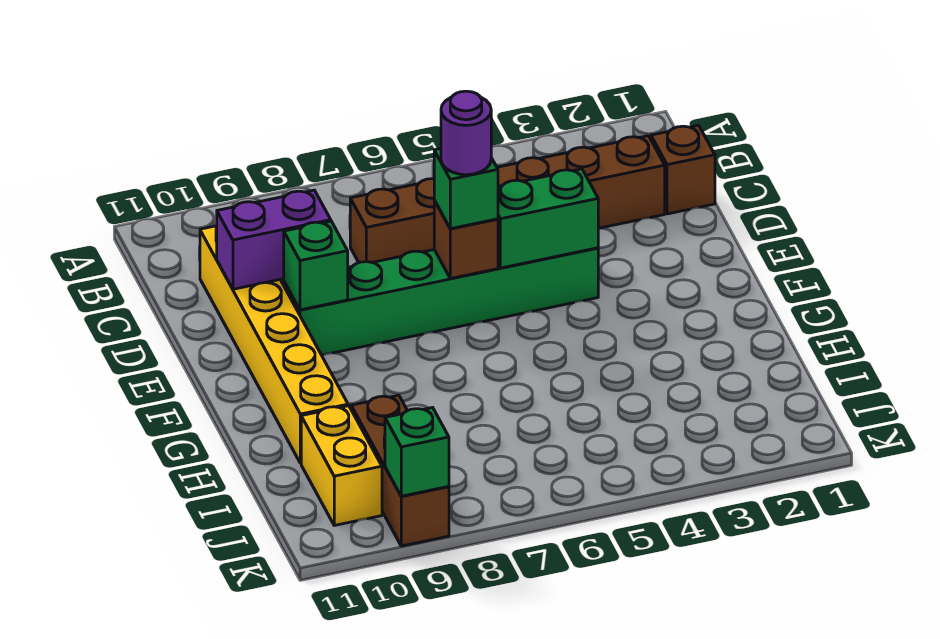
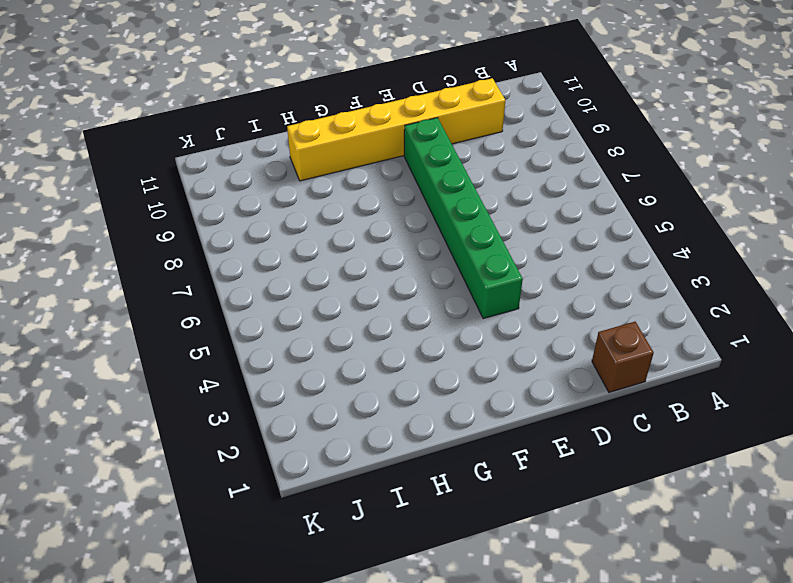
none -> brown 1x6 brick [350,136,665,263]
none -> brown 1x3 brick [351,395,449,546]
none -> yellow 1x2 brick [301,406,382,525]

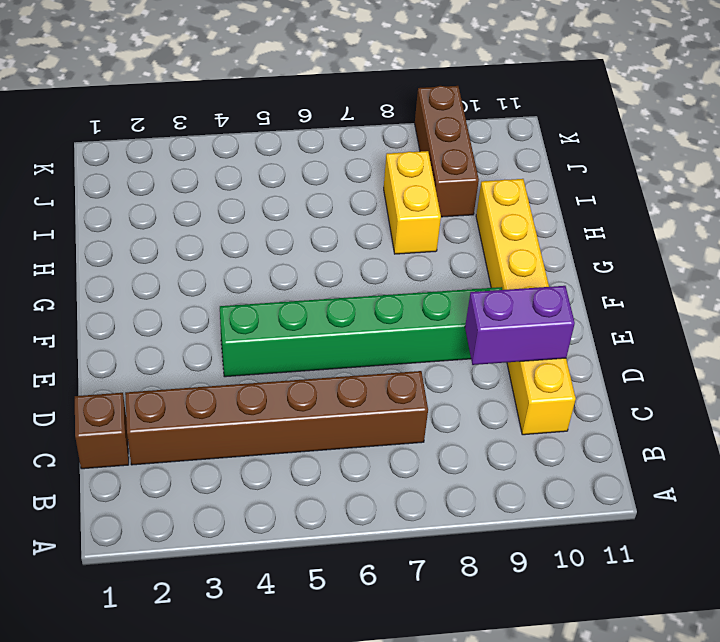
yellow 1x2 brick [384,151,441,254] -> yellow 1x2 brick moved to [301,406,382,525]
none -> green 1x2 brick [498,169,598,268]
none -> brown 1x1 brick [434,200,498,279]
none -> green 1x1 brick [284,221,348,310]

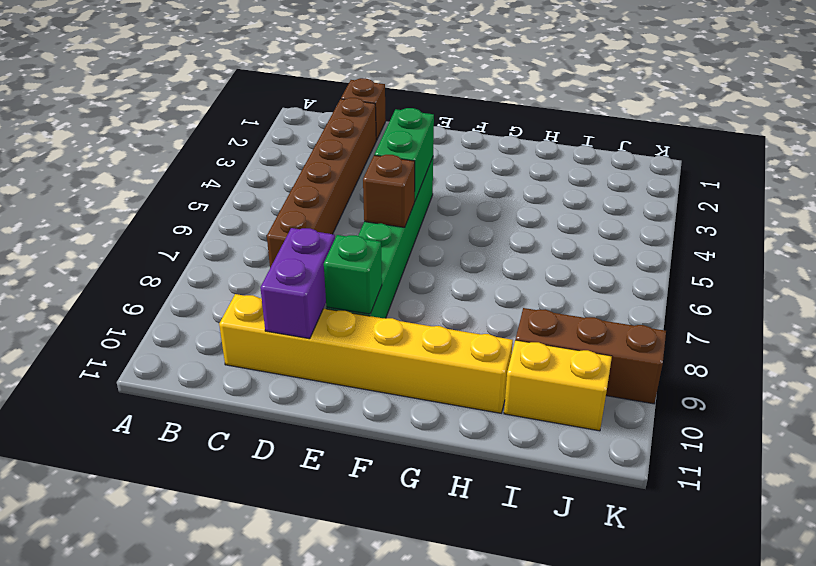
none -> green 1x1 brick [385,408,449,496]
none -> green 1x1 brick [434,149,498,229]
none -> purple 1x1 round brick [441,91,491,175]

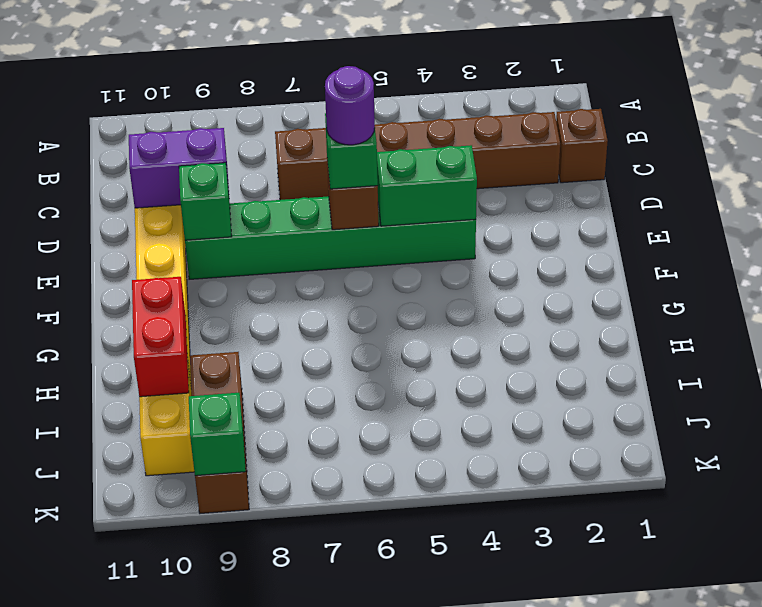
red 1x2 brick [132,277,189,397] -> none

